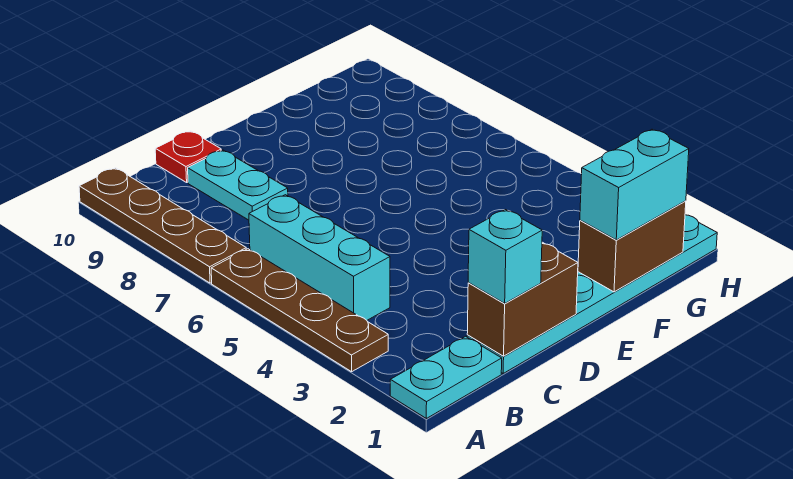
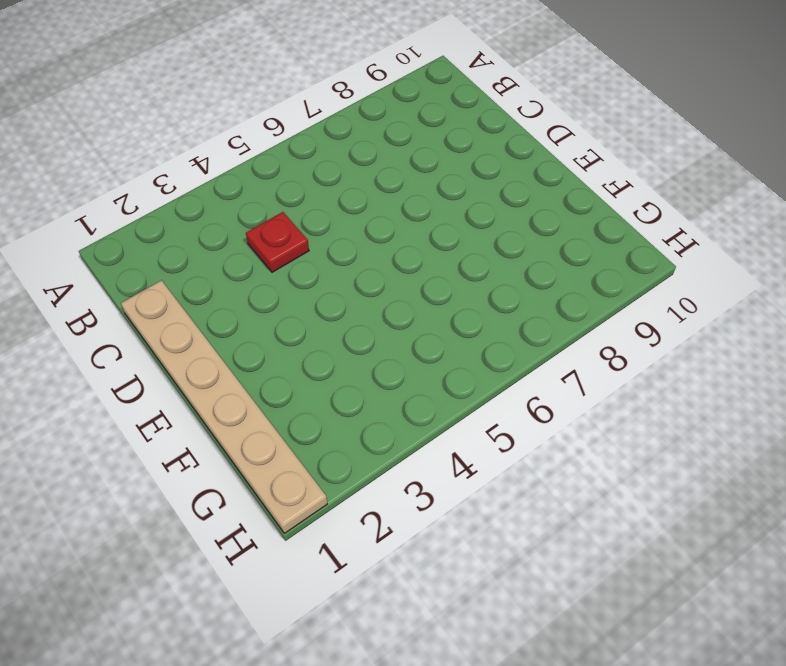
tan 1x6 plate [121,280,327,533] -> cyan 1x6 plate [467,215,717,373]
red 1x1 plate [246,212,309,272] -> red 1x1 plate moved to [155,131,221,182]
none -> cyan 1x2 plate [390,336,502,418]
none -> brown 1x4 plate [211,249,388,372]

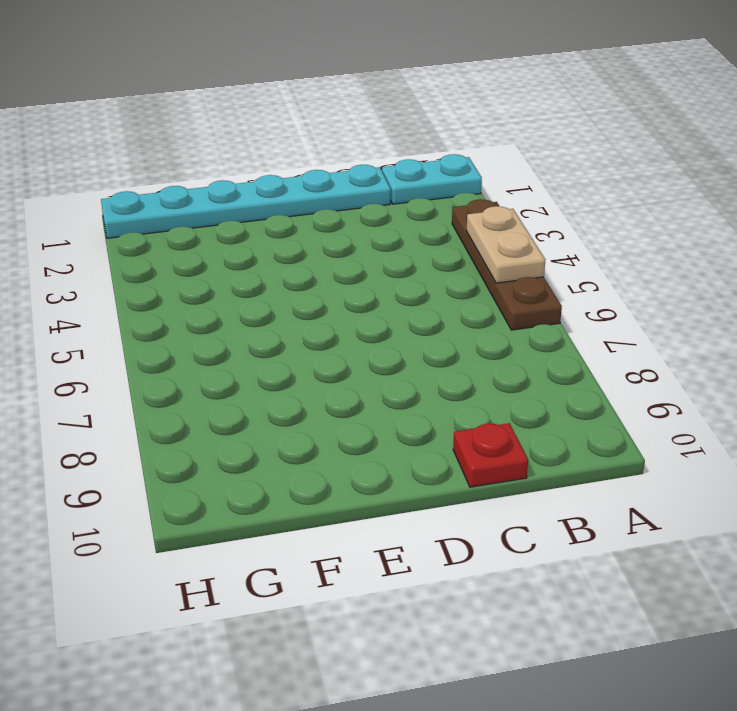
tan 1x2 plate [466,206,545,283] -> none
none -> brown 1x4 plate [79,168,246,283]
none -> cyan 1x3 brick [249,195,390,320]

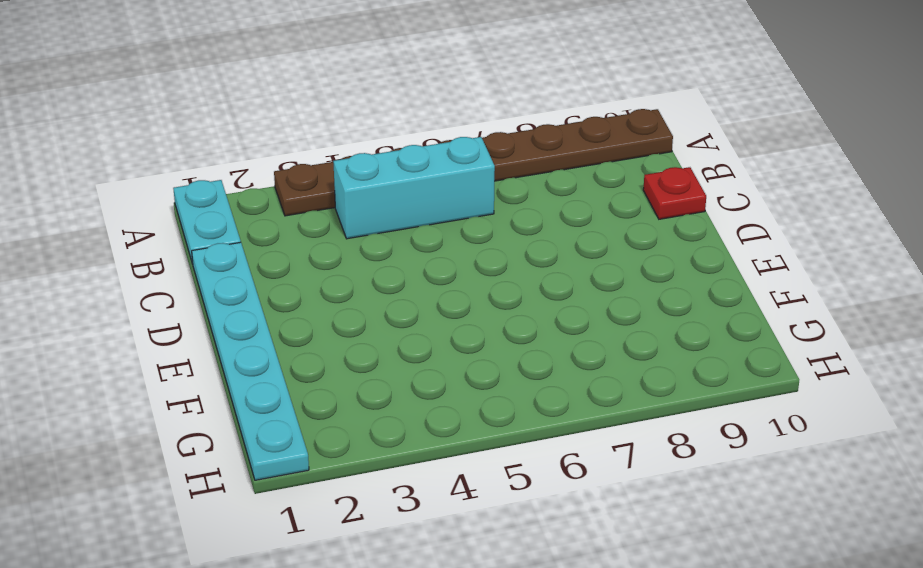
none -> cyan 1x2 plate [188,150,288,220]
none -> brown 1x2 brick [467,242,578,356]

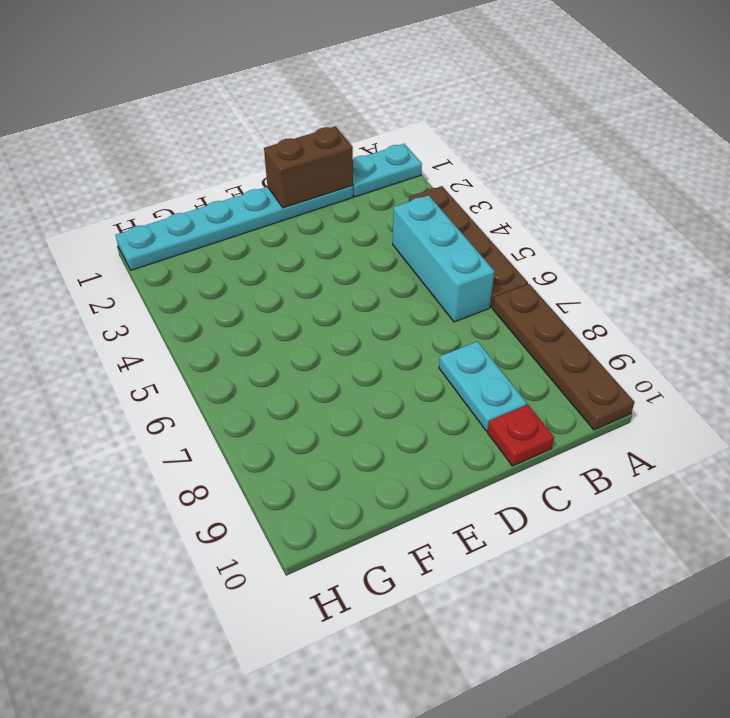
none -> brown 1x2 brick [578,201,686,292]
none -> cyan 1x1 brick [468,210,542,303]

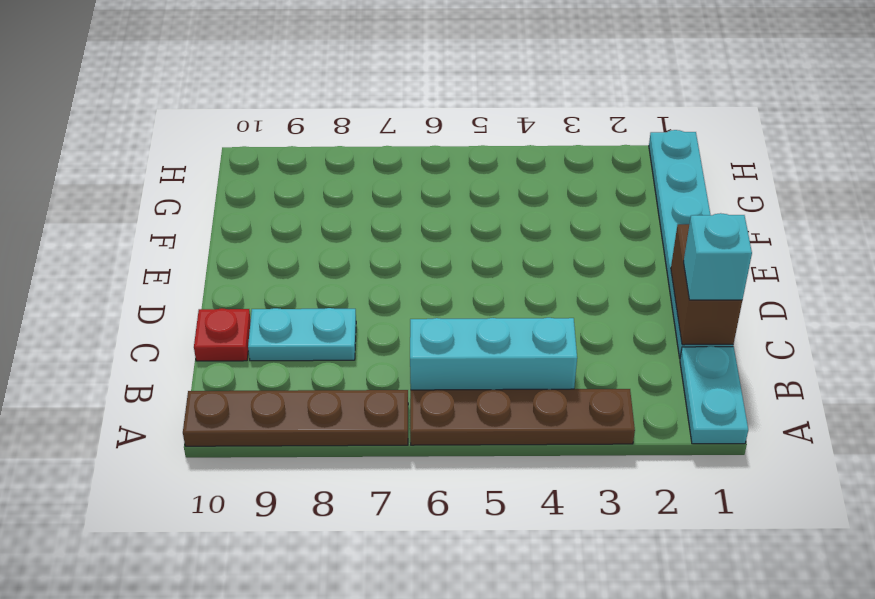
none -> brown 1x2 brick [578,201,686,292]
none -> cyan 1x2 brick [580,129,689,240]

